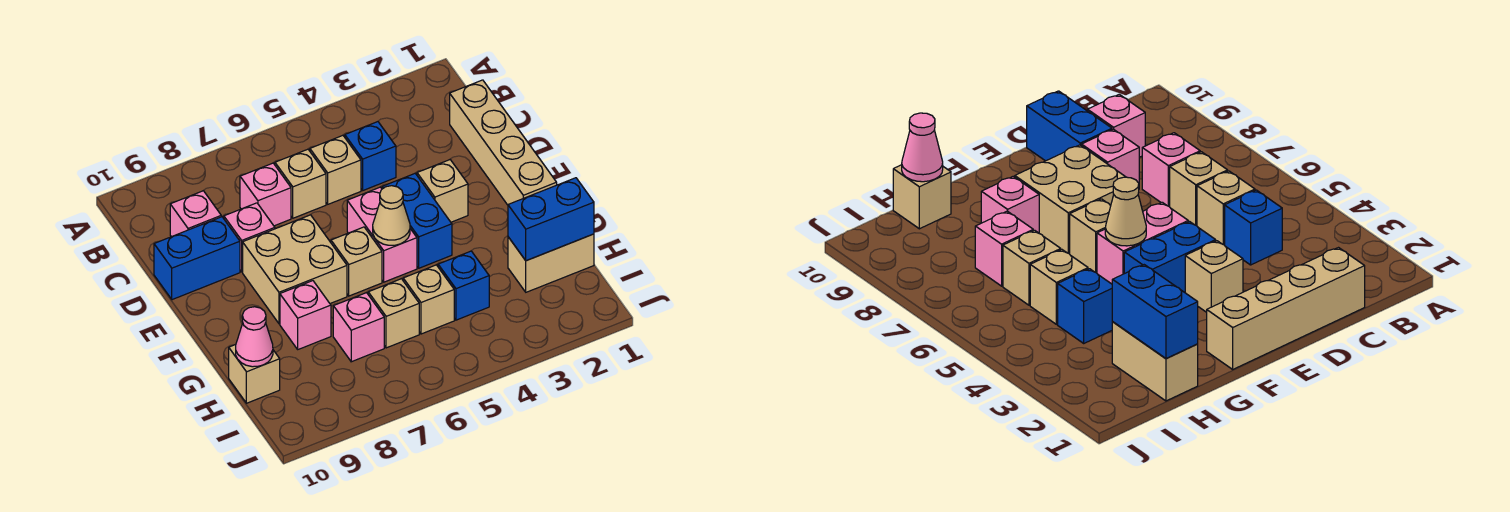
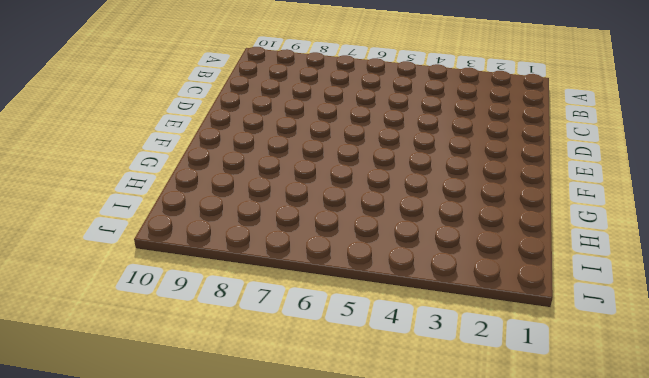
none -> tan 1x4 brick [450,80,557,205]
none -> blue 1x1 brick [345,122,396,190]
none -> tan 1x1 brick [310,135,361,204]

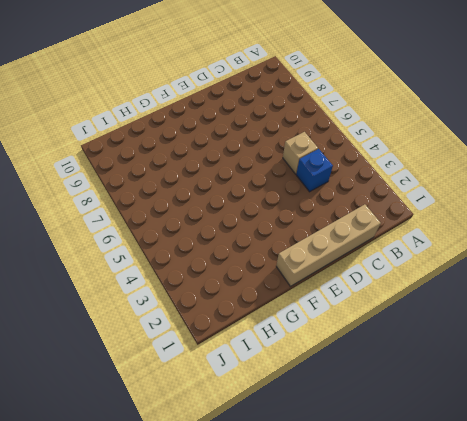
none -> tan 1x1 brick [275,149,326,218]
none -> pink 1x1 brick [240,163,291,226]
none -> pink 1x1 brick [170,191,221,237]

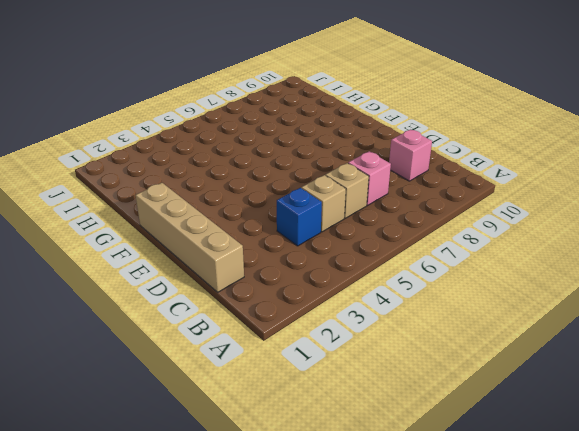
none -> pink 1x1 brick [224,203,275,272]
none -> blue 1x2 brick [154,217,240,300]
none -> tan 1x1 brick [417,160,468,222]

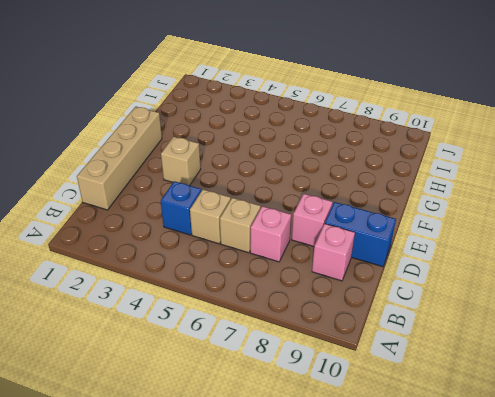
none -> blue 1x2 brick [382,174,452,268]
none -> pink 1x2 brick [347,187,417,282]
none -> tan 2x2 brick [243,215,347,324]

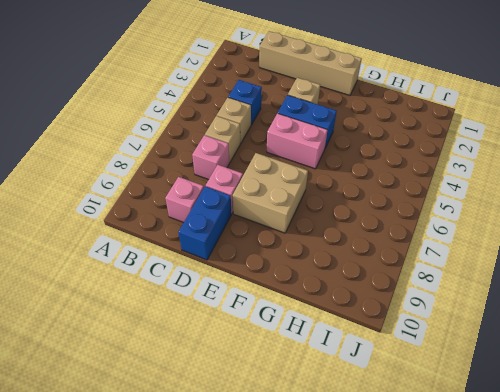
none -> tan 1x1 brick [331,227,382,296]
none -> pink 1x1 brick [280,281,331,349]
none -> tan 1x2 brick [508,234,594,292]

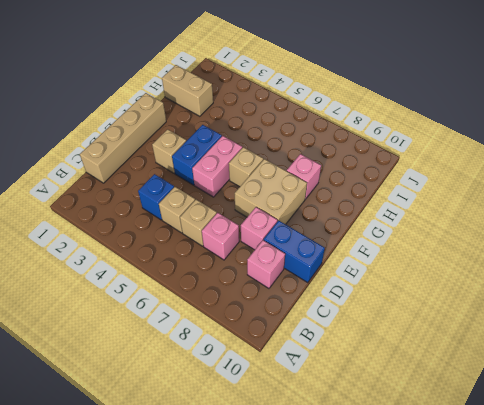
none -> blue 1x1 brick [438,251,489,320]
none -> tan 1x1 brick [403,265,454,334]
none -> tan 1x1 brick [368,279,419,348]

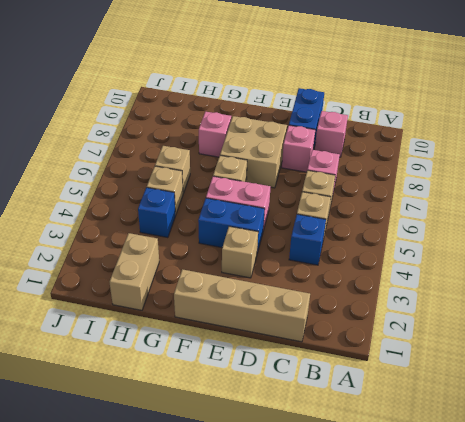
none -> pink 1x1 brick [333,293,384,362]
none -> tan 1x1 brick [229,345,280,403]
none -> tan 1x1 cone [373,186,410,245]

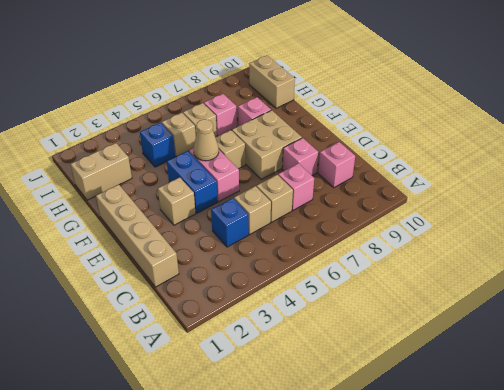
tan 1x2 brick [249,55,295,108] -> tan 1x1 brick [229,345,280,403]
none -> blue 1x2 brick [154,217,240,300]
none -> blue 1x2 brick [508,178,594,261]
none -> pink 1x1 cone [236,307,273,367]

